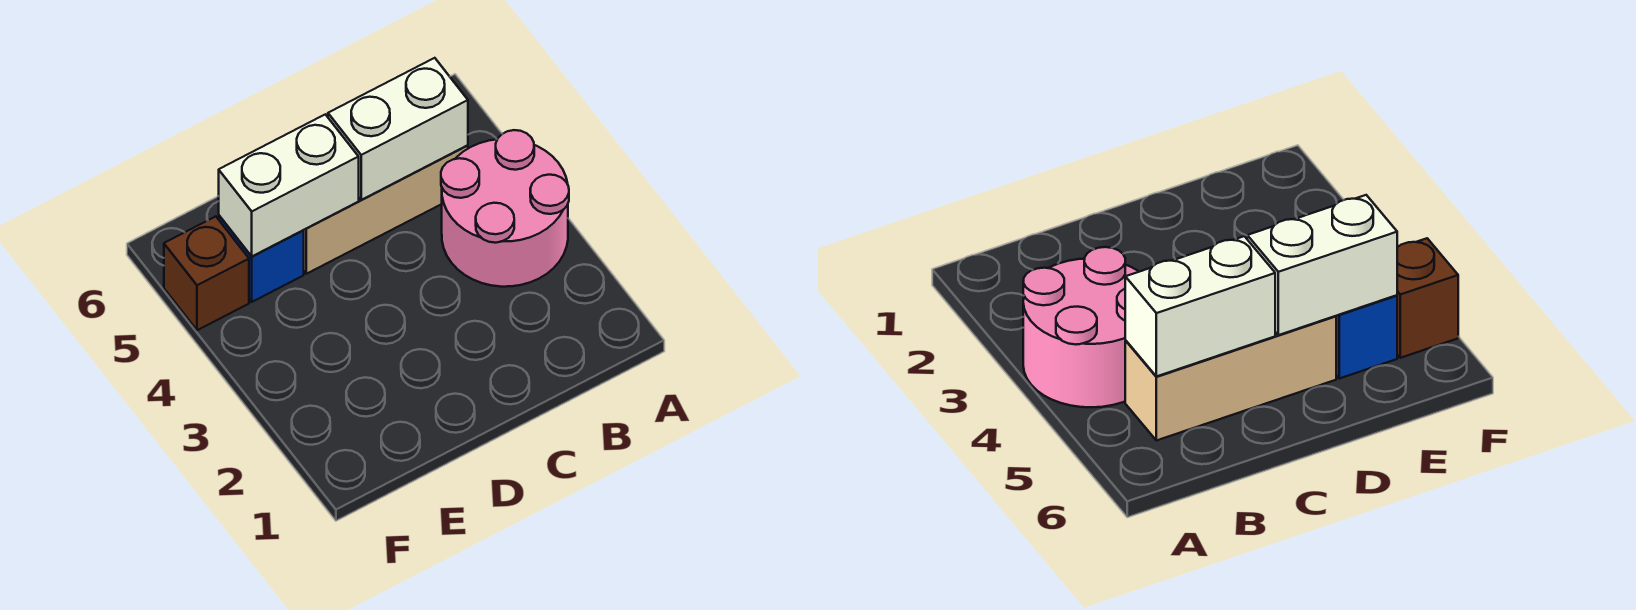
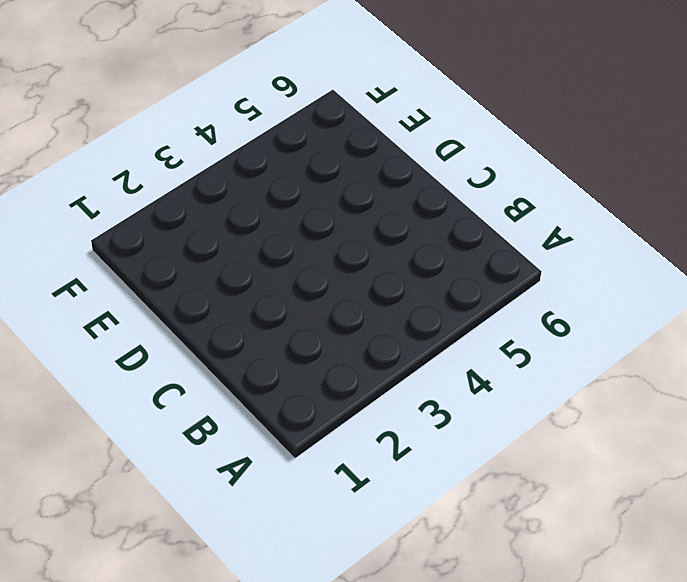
none -> pink 2x2 round brick [441,130,569,287]
none -> tan 1x3 brick [304,145,468,274]

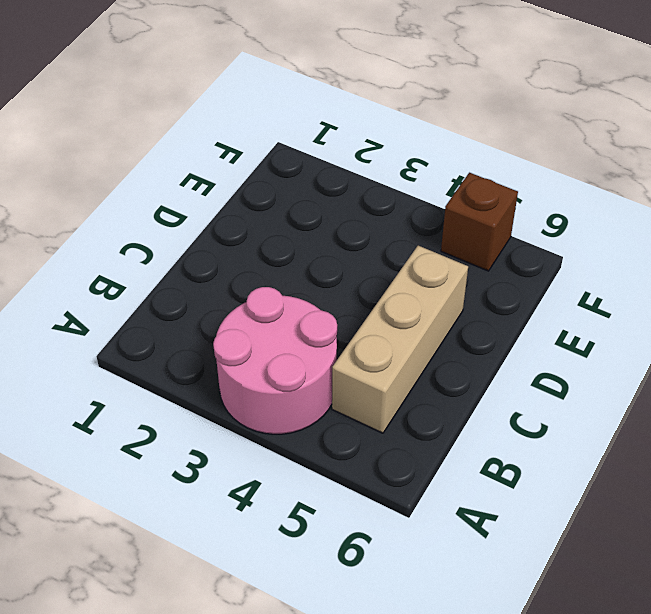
none -> blue 1x1 brick [219,216,304,302]
none -> white 1x2 brick [328,58,468,200]

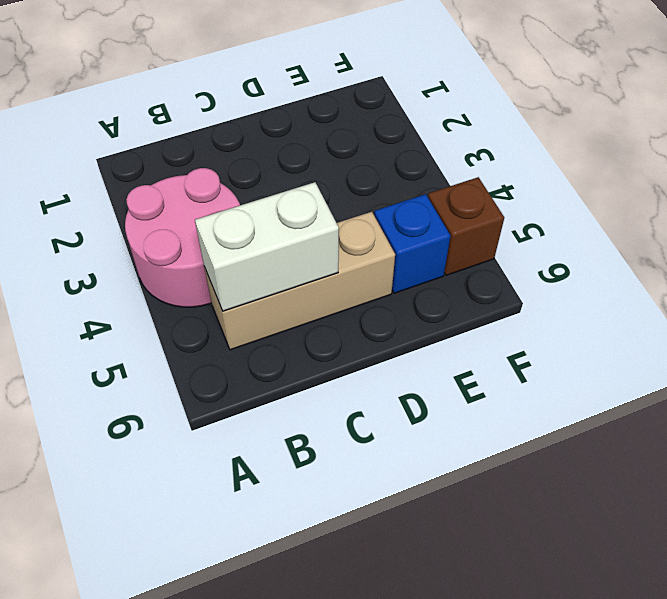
none -> white 1x2 brick [219,114,359,256]

